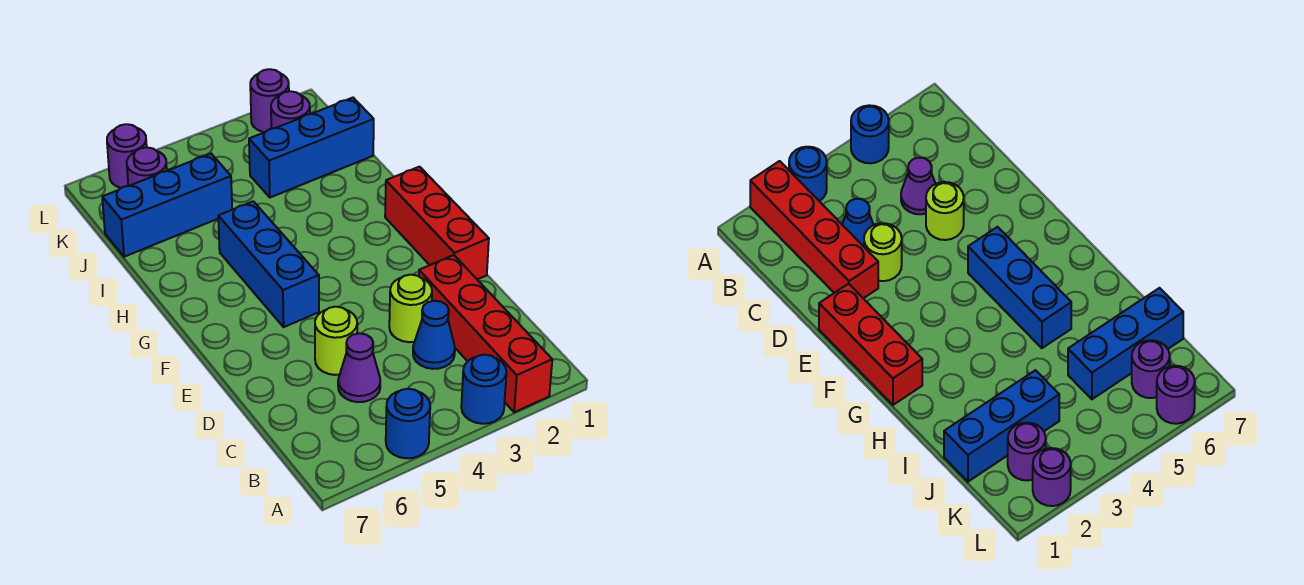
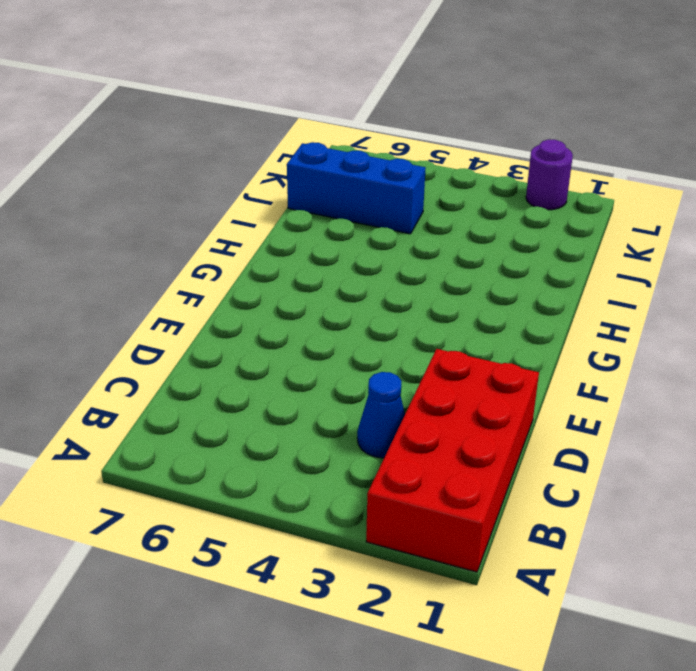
red 2x4 brick [366,349,539,572] -> red 1x4 brick [419,255,552,412]
none -> blue 1x1 round brick [461,355,506,424]
none -> blue 1x1 round brick [386,389,430,458]
none -> purple 1x1 cone [338,333,380,402]

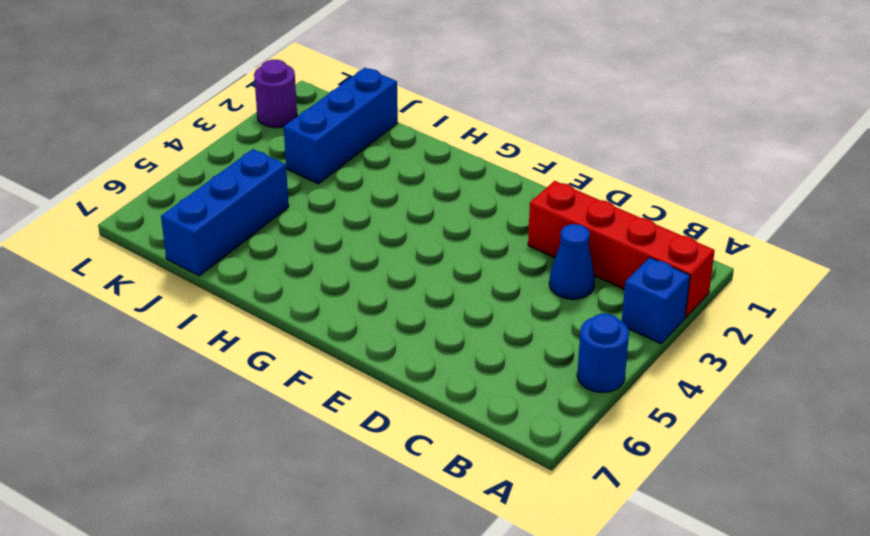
blue 1x1 brick [622,258,690,344] -> blue 1x1 round brick [461,355,506,424]
none -> purple 1x1 cone [338,333,380,402]
none -> lime 1x1 round brick [389,275,432,342]
none -> lime 1x1 round brick [315,307,357,375]

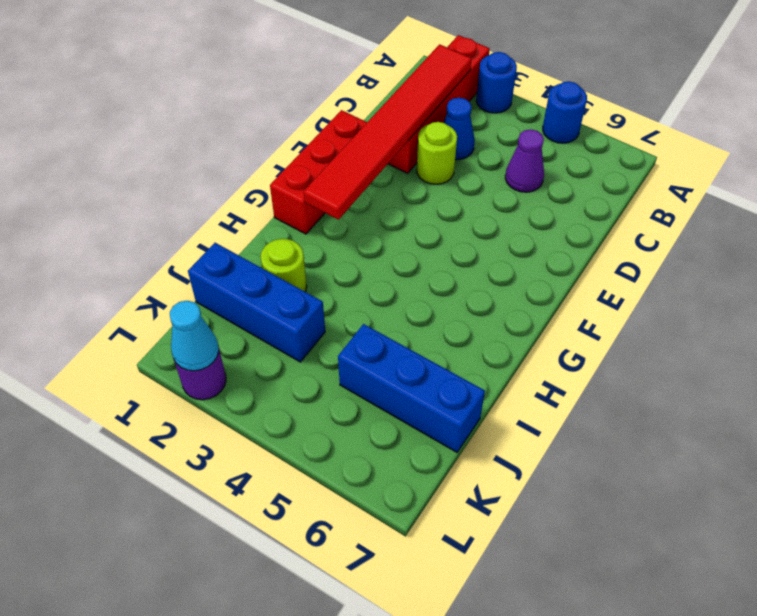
red 1x6 tile [304,44,472,220] -> none
lime 1x1 round brick [260,239,307,292] -> lime 1x1 round brick moved to [315,307,357,375]
cyan 1x1 cone [170,301,219,371] -> none
none -> blue 1x3 brick [218,201,319,327]
none -> purple 1x1 round brick [271,91,310,129]
none -> purple 1x1 round brick [127,147,167,186]

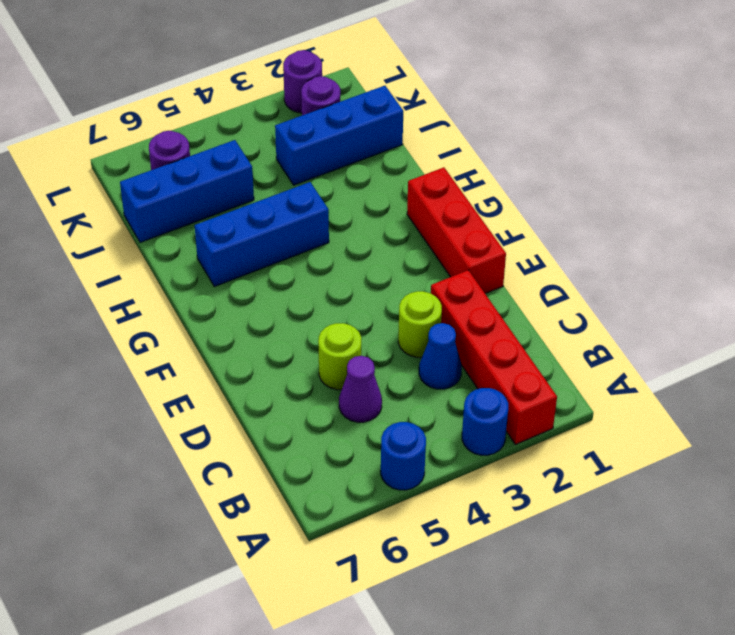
blue 1x3 brick [195,182,329,287] -> blue 1x3 brick turned to [218,201,319,327]
none -> purple 1x1 round brick [107,124,147,188]

